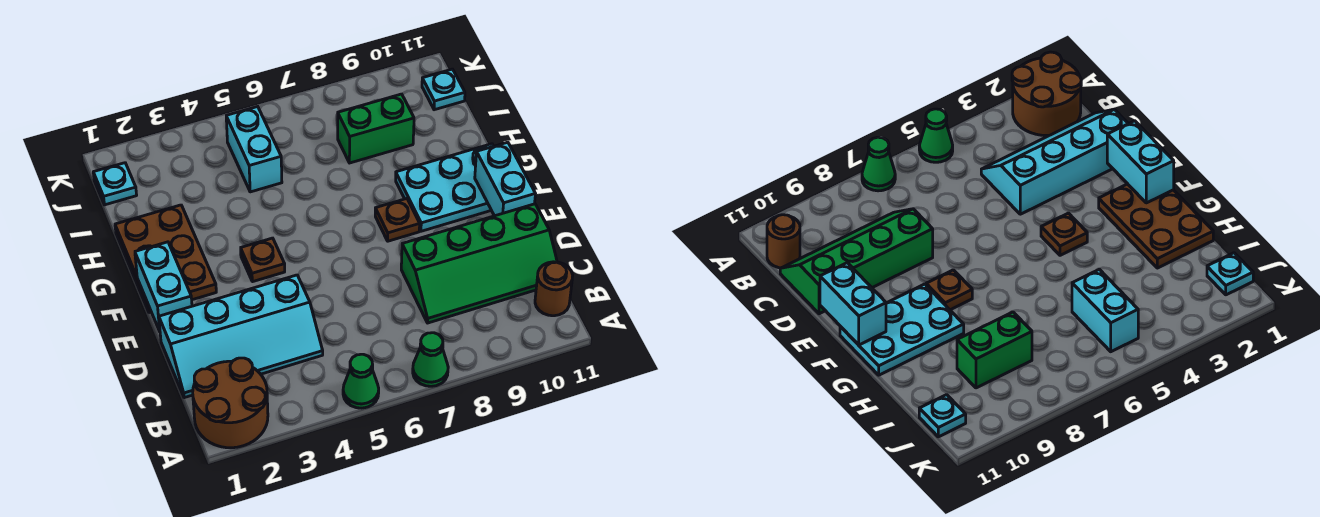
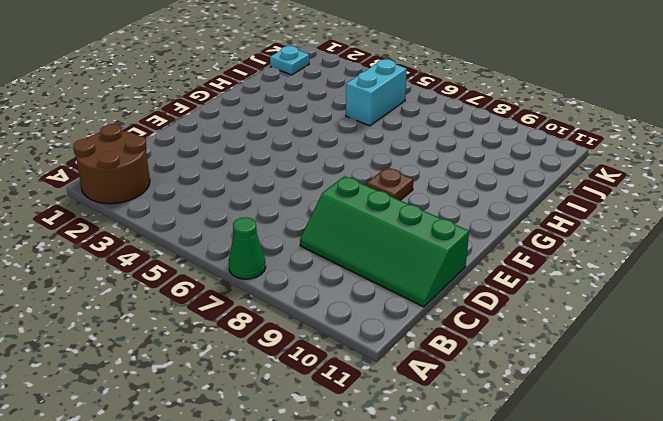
none -> green 1x1 cone [343,354,379,408]
none -> brown 1x1 round brick [535,262,573,316]
none -> cyan 2x4 slope [159,275,323,398]

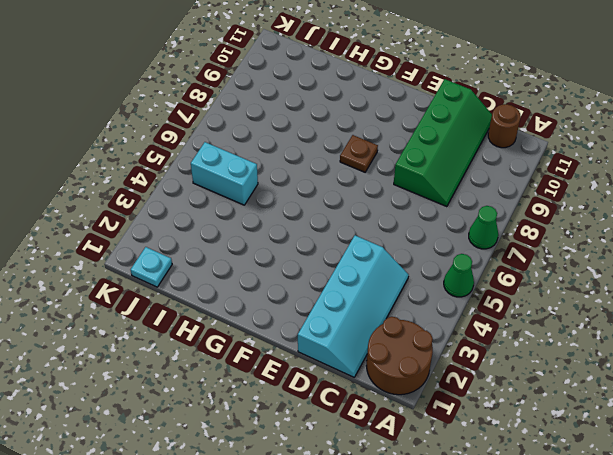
none -> brown 2x3 plate [115,205,216,313]
none -> brown 1x1 plate [241,238,285,282]
none -> cyan 2x3 plate [396,144,493,231]

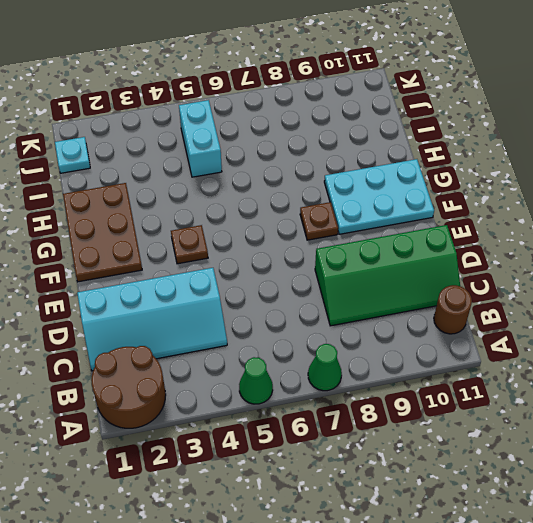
none -> green 1x2 brick [338,94,414,163]
none -> cyan 1x1 plate [422,69,465,110]
none -> cyan 1x2 brick [135,242,192,331]

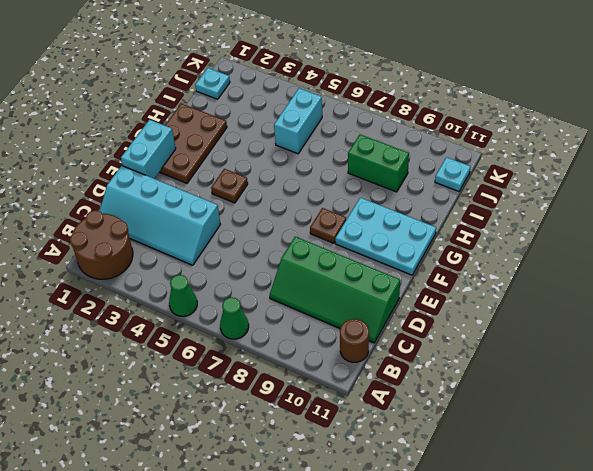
none -> cyan 1x2 brick [475,142,535,216]

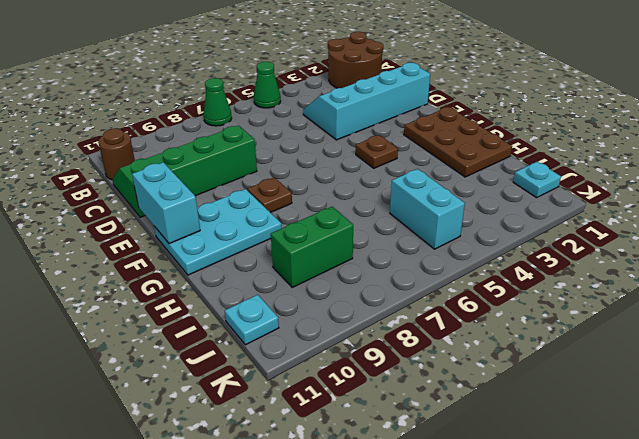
none -> cyan 1x2 brick [135,242,192,331]

